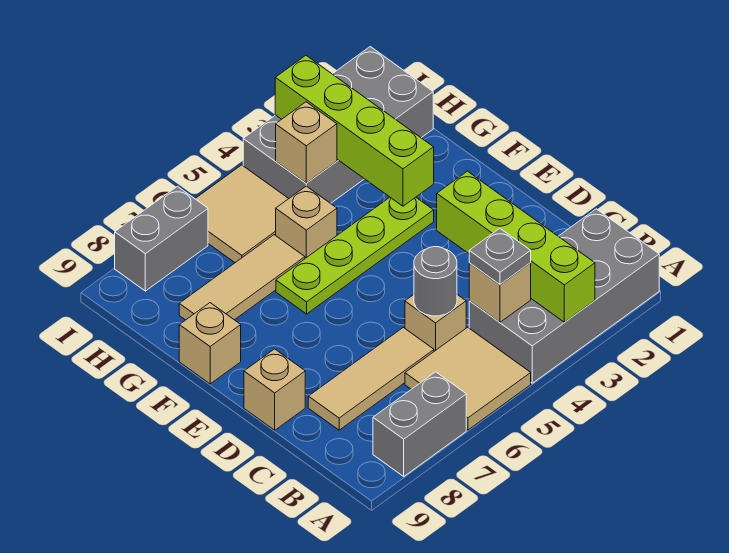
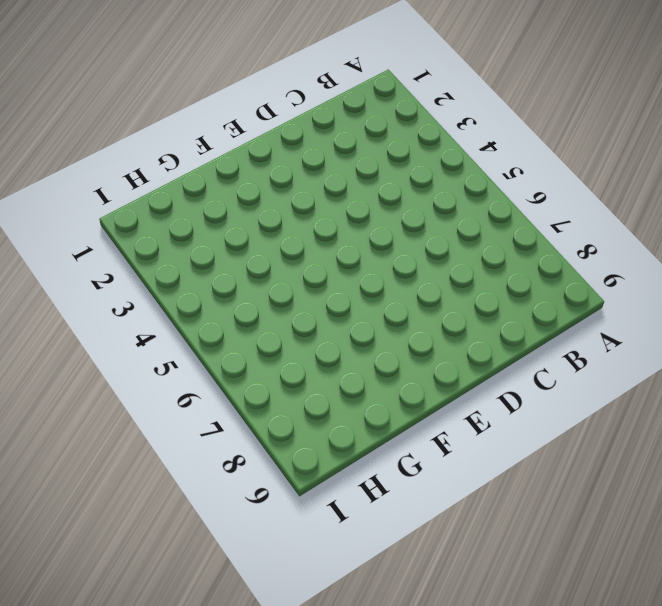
none -> grey 2x4 brick [469,209,659,383]
none -> tan 2x2 tile [405,327,531,430]
none -> grey 1x2 brick [373,372,466,476]

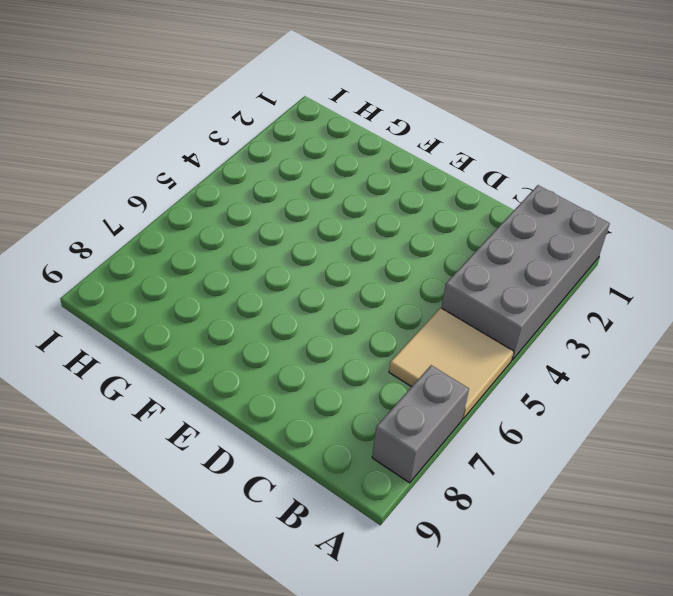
none -> tan 1x1 brick [405,295,466,351]
none -> tan 1x3 tile [308,327,434,430]
none -> tan 1x1 brick [244,349,305,430]

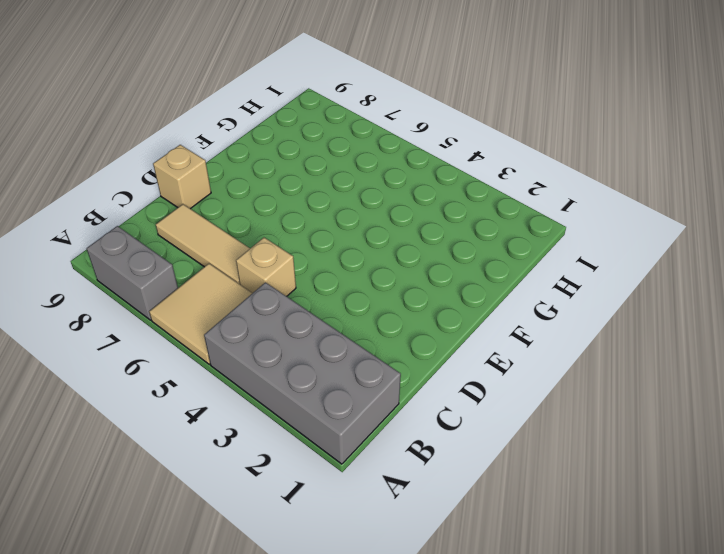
none -> lime 1x4 plate [276,197,434,314]
none -> tan 1x1 brick [179,303,241,384]
none -> tan 1x1 brick [276,186,337,258]

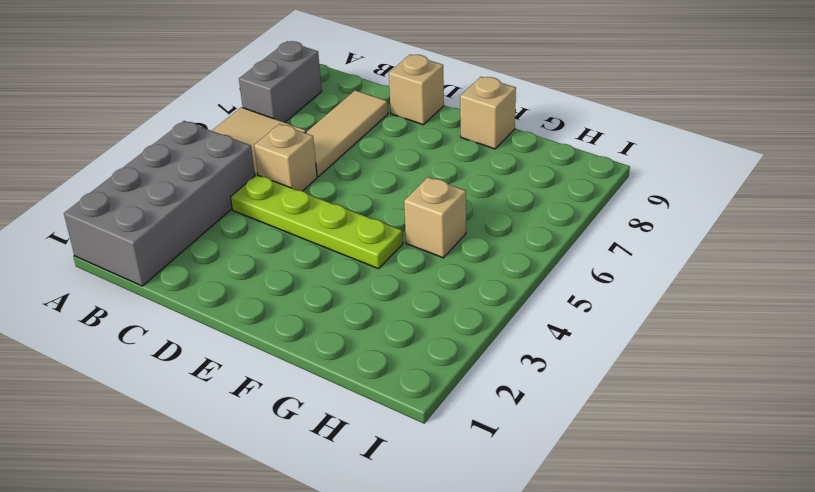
lime 1x4 plate [231,175,403,269] -> lime 1x4 plate turned to [276,197,434,314]
none -> tan 1x3 tile [179,235,305,320]
none -> grey 2x4 brick [243,47,433,203]
none -> tan 2x2 tile [195,165,289,263]

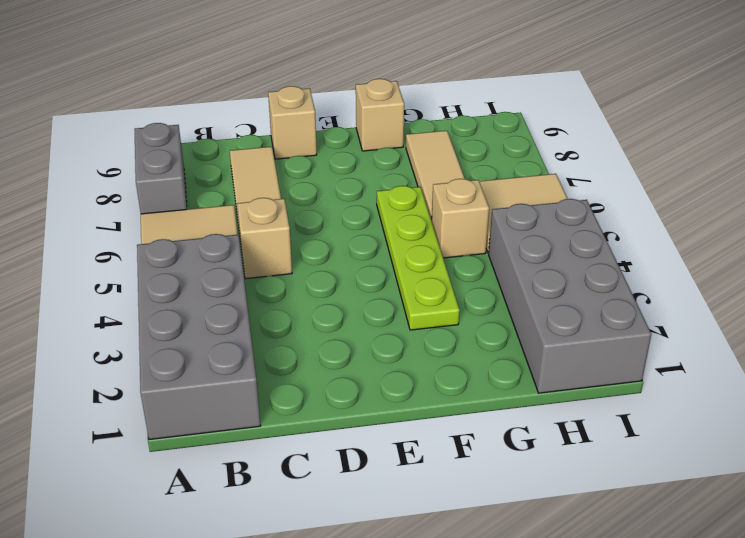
none -> grey 1x2 brick [115,186,208,291]
none -> lime 1x4 brick [437,171,595,322]
none -> tan 1x1 brick [469,263,531,322]

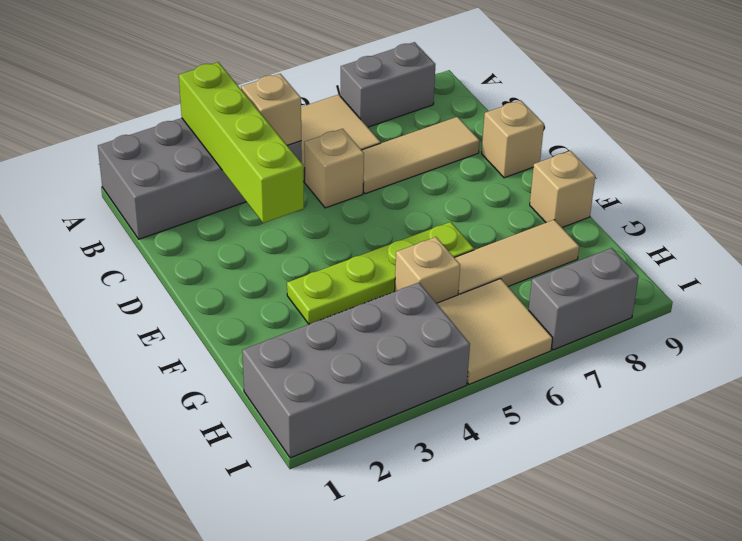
none -> grey 1x1 round brick [414,247,457,316]
none -> lime 1x4 brick [275,55,434,206]
none -> tan 1x1 brick [276,102,337,183]

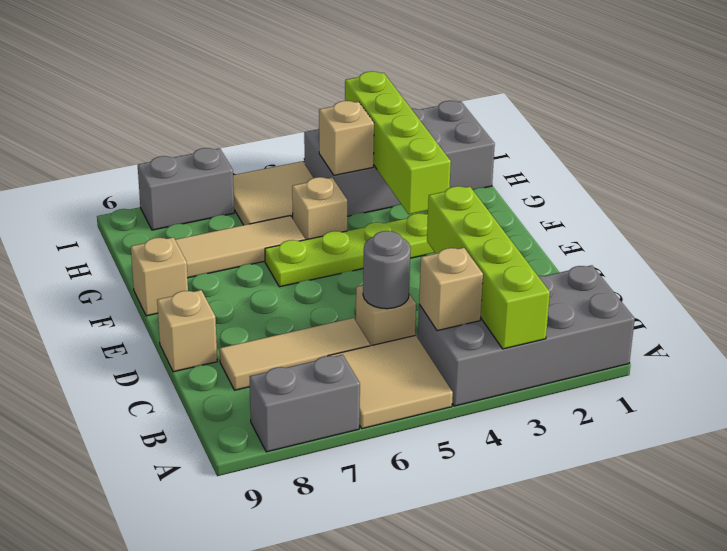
none -> grey 1x1 plate [469,228,531,284]

